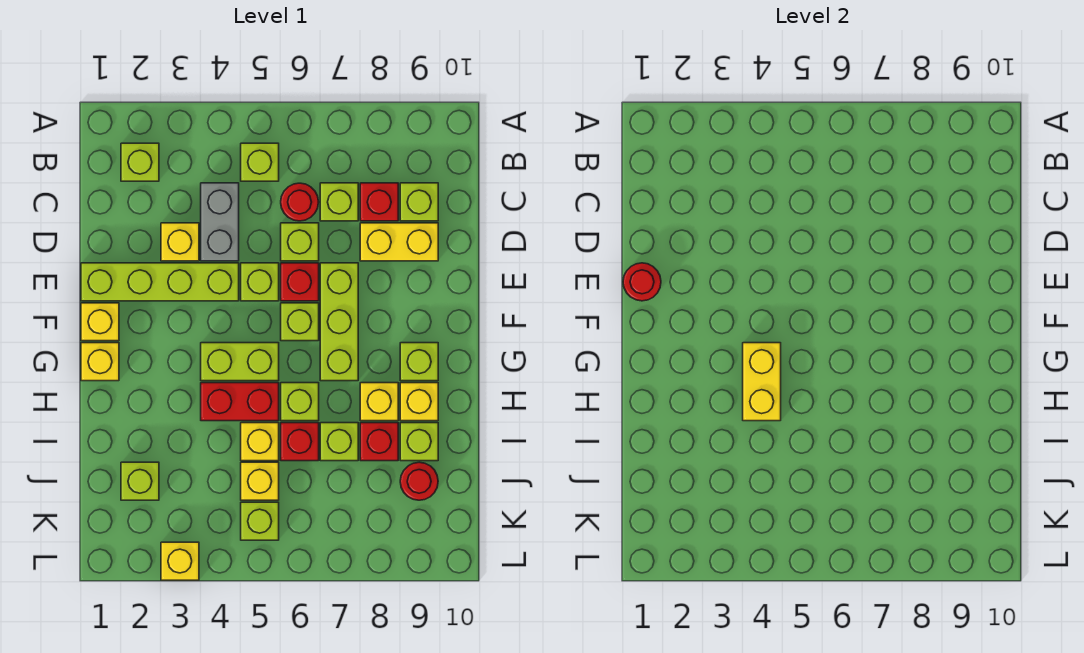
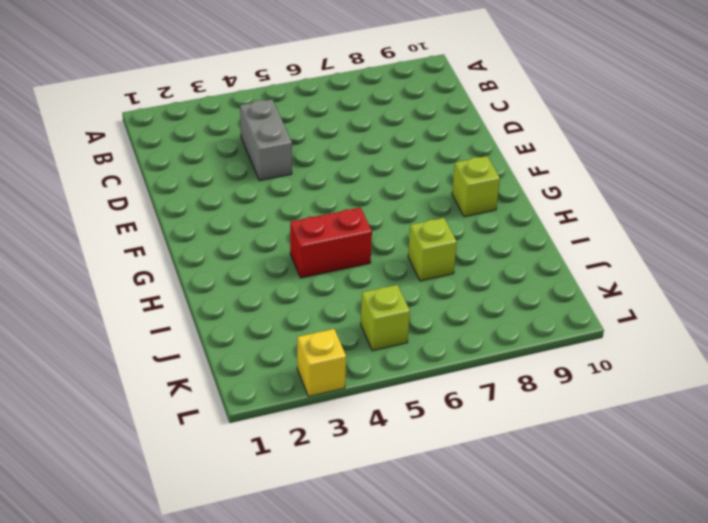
none -> lime 1x1 brick [121,143,159,181]
none -> lime 1x1 brick [241,143,279,181]
none -> red 1x1 round brick [281,183,318,221]
none -> lime 1x1 brick [320,183,358,221]

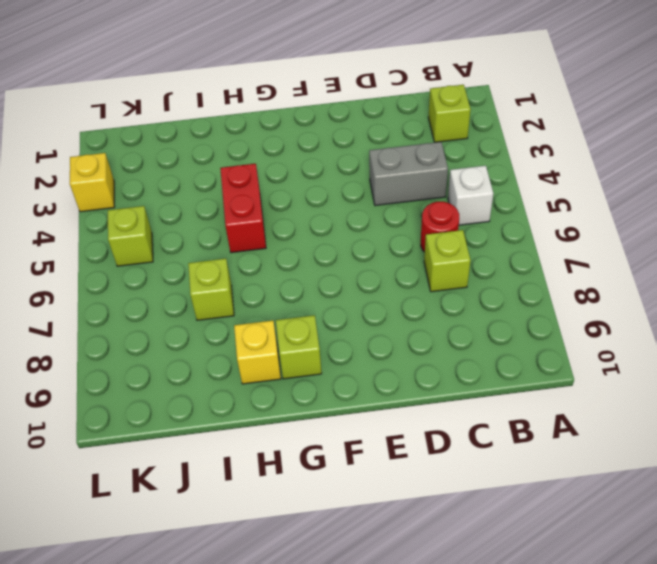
white 1x1 brick [448,166,493,225] -> lime 1x1 brick [241,143,279,181]
none -> red 1x1 brick [360,183,398,221]
none -> lime 1x1 brick [400,183,438,221]
none -> yellow 1x1 brick [161,223,199,261]
none -> lime 1x1 brick [281,223,319,261]

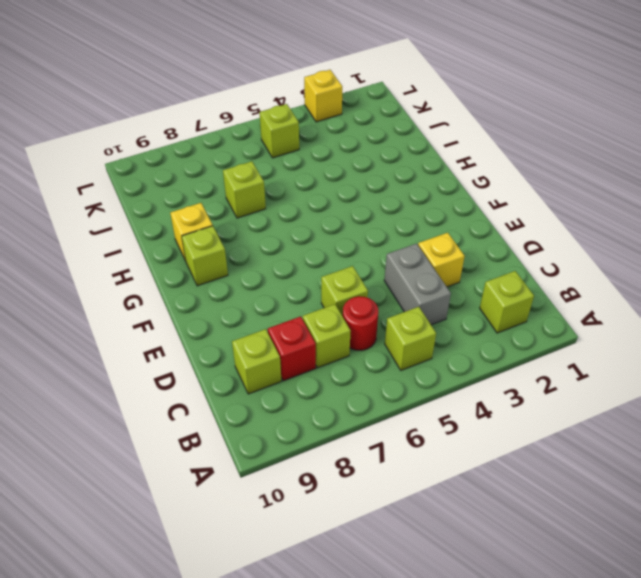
none -> yellow 1x2 brick [360,223,438,261]
none -> lime 1x4 brick [81,263,239,301]
none -> lime 1x1 brick [241,263,279,301]
none -> red 1x1 brick [281,263,319,301]

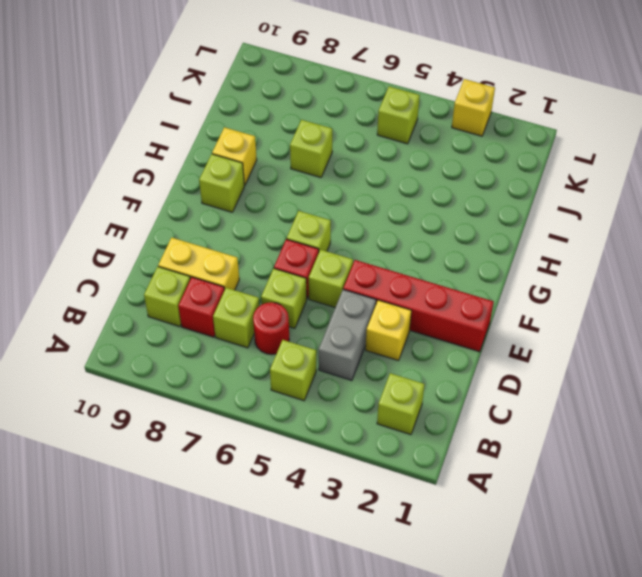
red 1x4 brick [343,260,494,352] -> lime 1x4 brick [81,263,239,301]
none -> lime 1x3 brick [320,263,358,381]
none -> yellow 1x1 brick [81,303,119,341]
none -> yellow 1x1 brick [81,343,119,381]
none -> lime 1x2 brick [201,343,279,381]

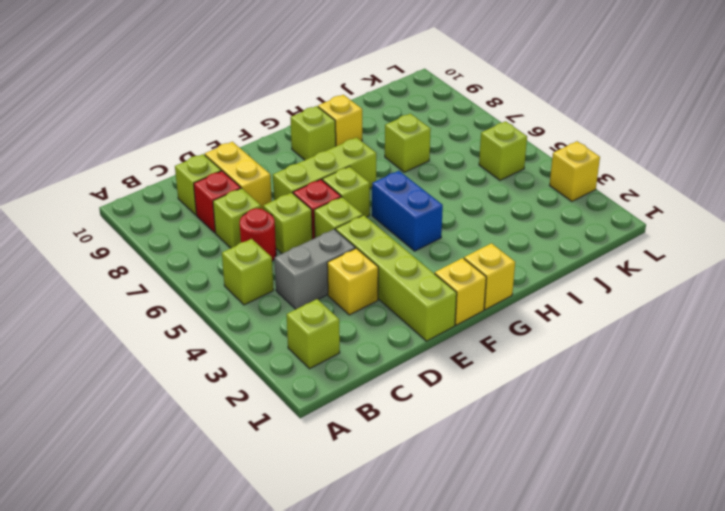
blue 1x2 brick [372,171,443,251] -> lime 1x2 brick [201,343,279,381]
none -> red 1x2 brick [201,383,279,421]
none -> lime 1x1 brick [281,383,319,421]
none -> yellow 1x1 brick [360,383,398,421]
none -> yellow 1x1 brick [241,423,279,461]

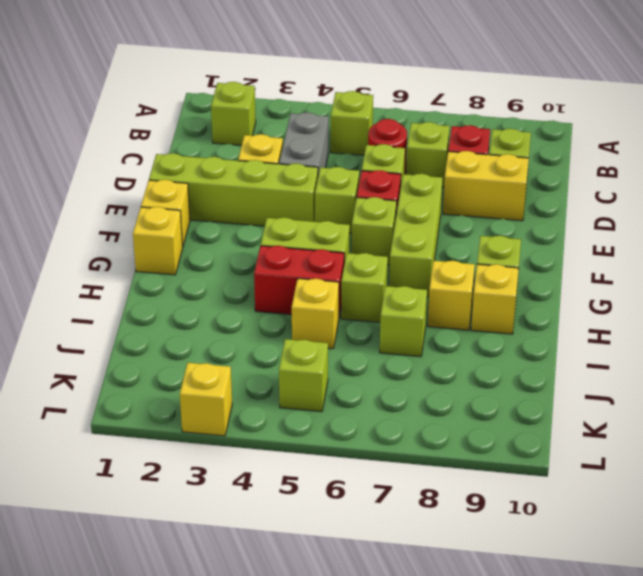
none -> red 1x1 brick [281,423,319,461]
none -> red 1x1 brick [360,423,398,461]
none -> lime 1x1 brick [400,423,438,461]
none -> lime 1x1 brick [121,462,159,500]

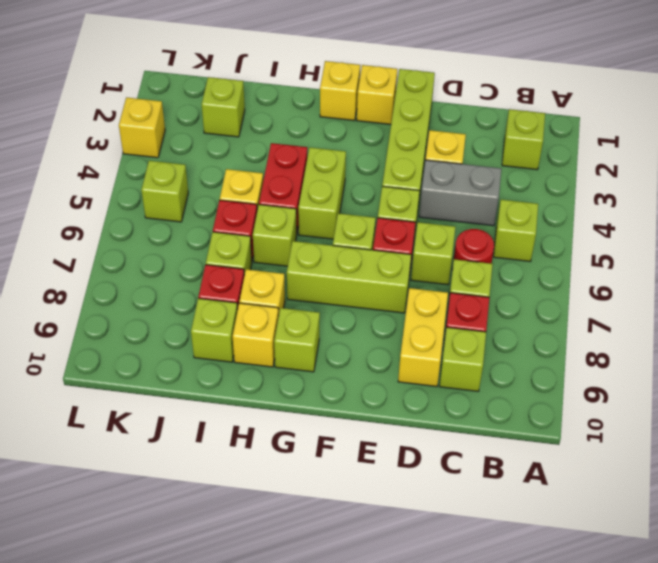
none -> yellow 1x1 brick [241,462,279,500]
none -> red 1x1 round brick [400,462,438,500]
none -> red 1x1 round brick [623,263,661,301]
none -> yellow 1x2 brick [743,343,781,421]

